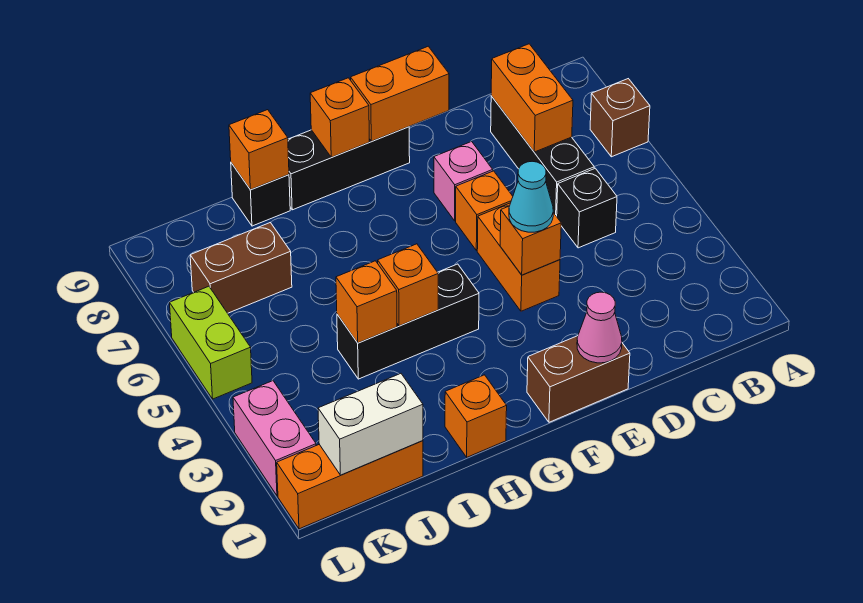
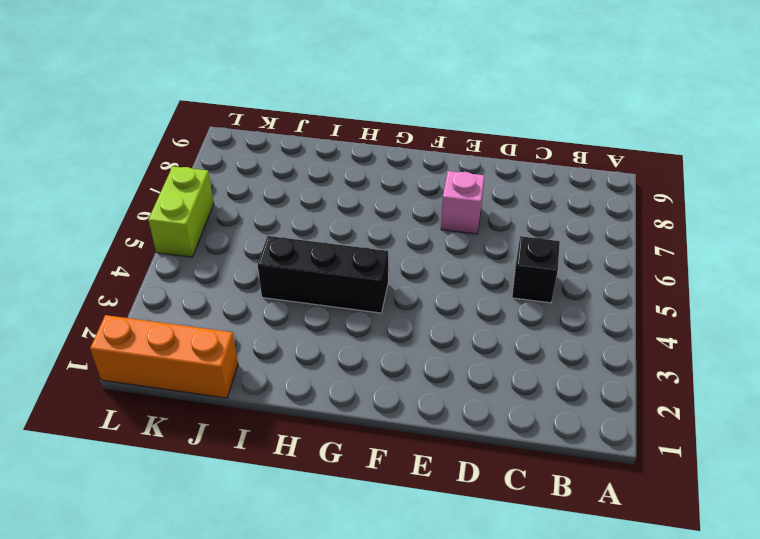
none -> brown 1x1 brick [590,79,650,157]
none -> black 1x3 brick [491,96,594,216]
none -> brown 1x2 brick [527,336,630,422]

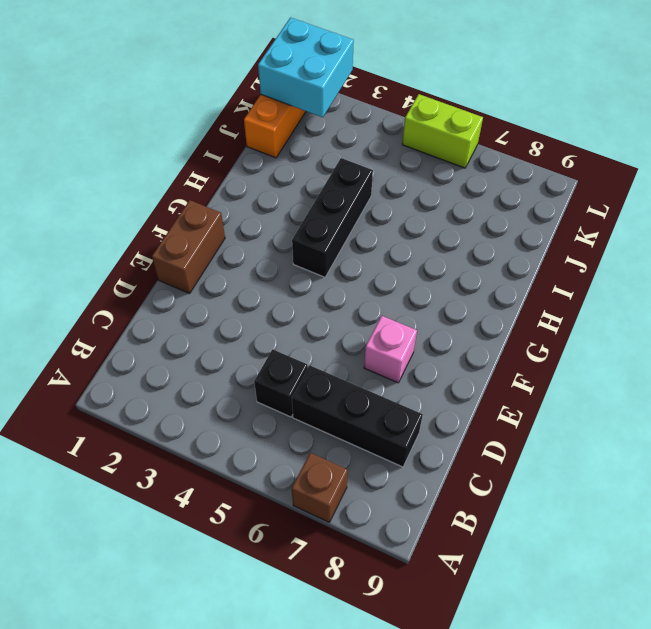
cyan 2x2 brick [258,18,354,117] -> white 1x2 brick [318,374,423,475]
none -> orange 1x2 brick [477,203,560,311]
none -> orange 1x1 brick [456,171,513,251]
none -> black 1x3 brick [288,127,410,210]

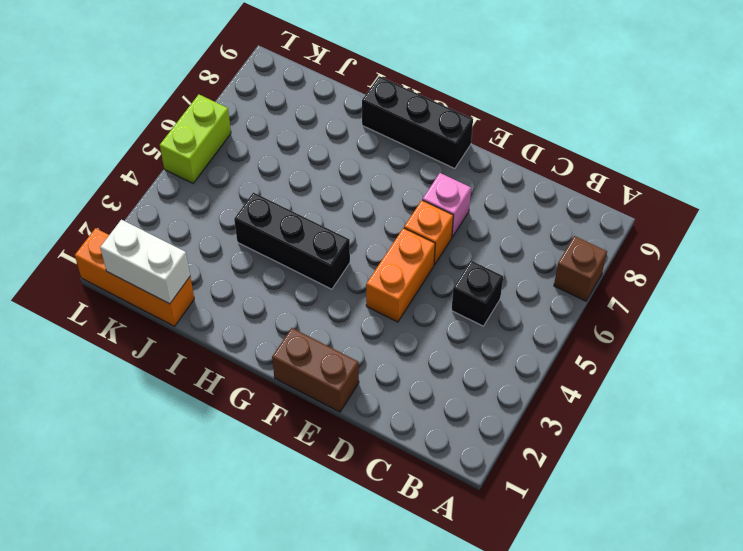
none -> black 1x3 brick [491,96,594,216]
none -> orange 1x1 brick [445,375,507,457]
none -> black 1x1 brick [231,163,290,226]

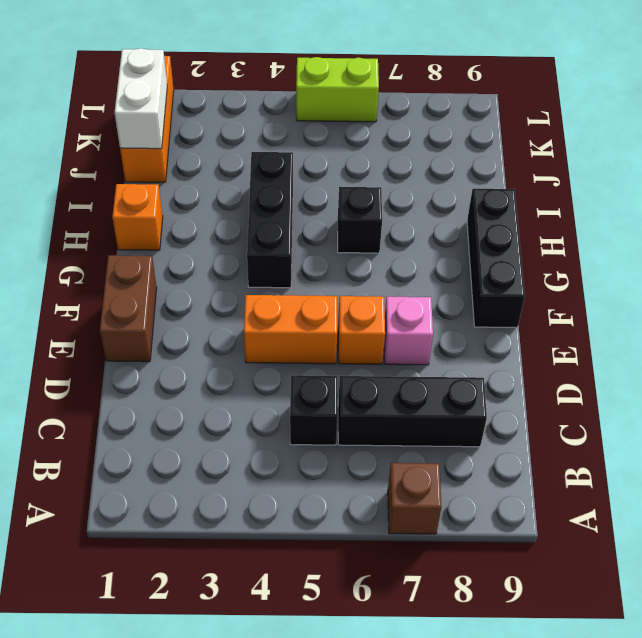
black 1x1 brick [338,187,382,253] -> black 1x1 brick moved to [231,163,290,226]
none -> brown 1x2 brick [190,223,292,313]
none -> pink 1x2 brick [233,381,316,496]
none -> orange 1x2 brick [491,44,573,152]

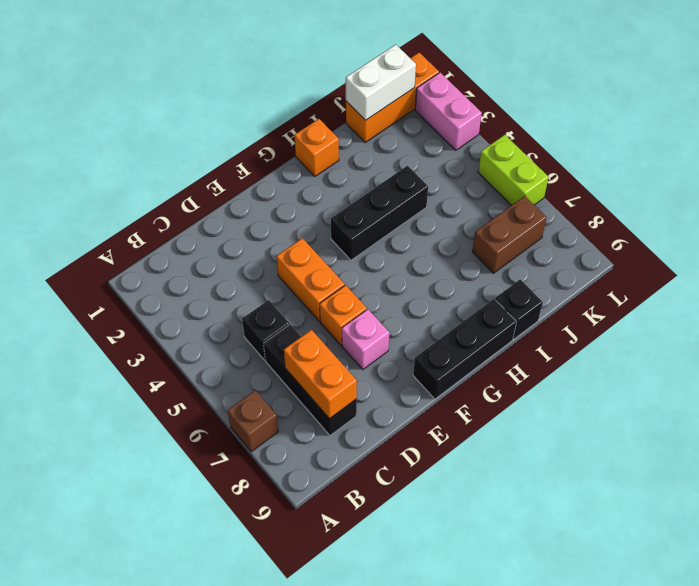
none -> brown 1x2 brick [527,336,630,422]
none -> pink 1x1 cone [577,292,622,363]
none -> orange 1x1 brick [500,206,561,275]

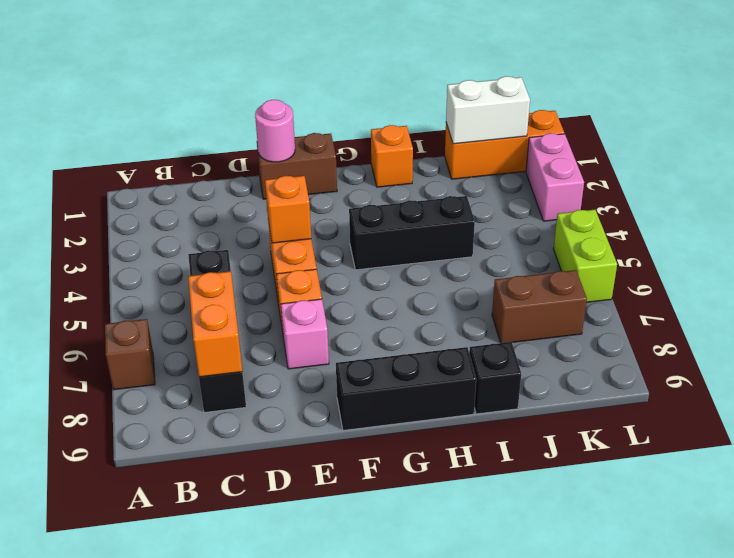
pink 1x1 round brick [255,100,295,162] -> pink 1x1 cone [577,292,622,363]
none -> orange 1x2 brick [351,46,449,141]
none -> orange 1x1 brick [310,78,369,157]
none -> orange 1x1 brick [378,244,438,326]

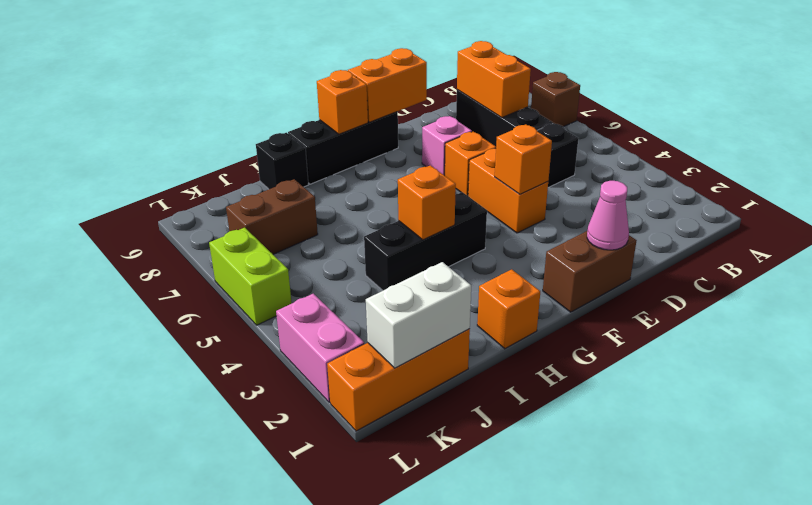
none -> orange 1x1 brick [336,261,397,343]
none -> orange 1x1 brick [229,110,289,190]
none -> cyan 1x1 cone [509,161,553,232]

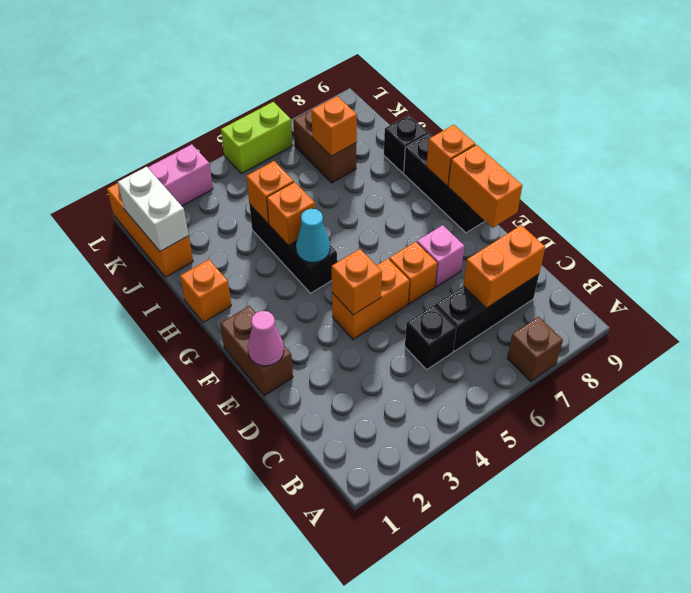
cyan 1x1 cone [296,209,330,262] -> cyan 1x1 cone moved to [509,161,553,232]
orange 1x1 brick [312,96,357,156] -> orange 1x1 brick moved to [229,110,289,190]

